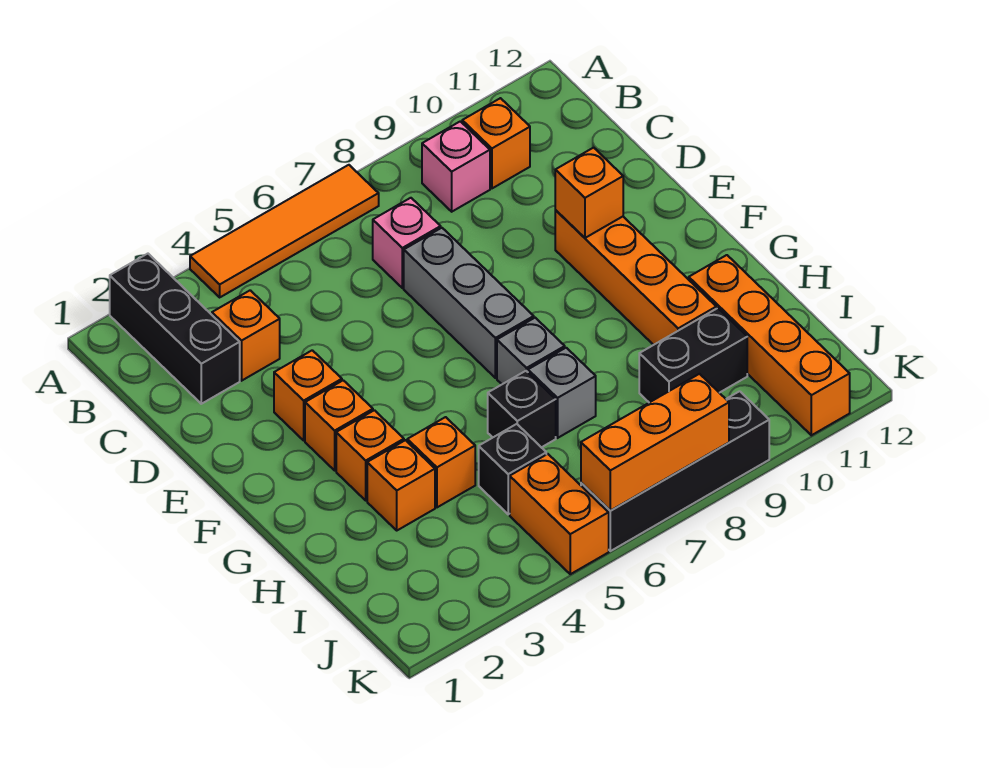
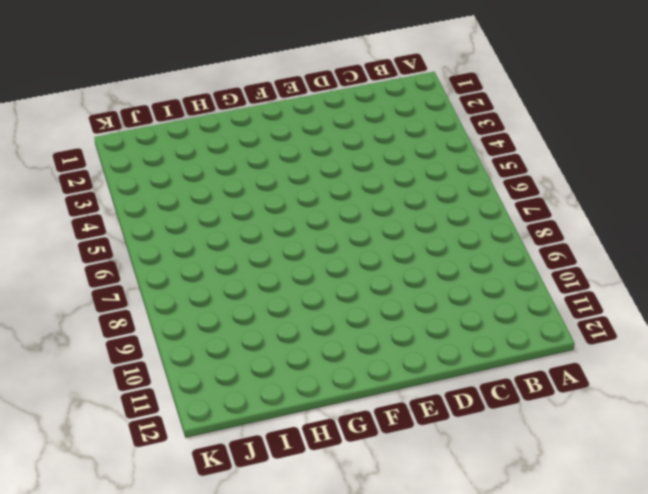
none -> black 1x3 brick [110,254,240,404]
none -> orange 1x4 tile [190,165,379,297]
none -> pink 1x1 brick [422,121,490,212]

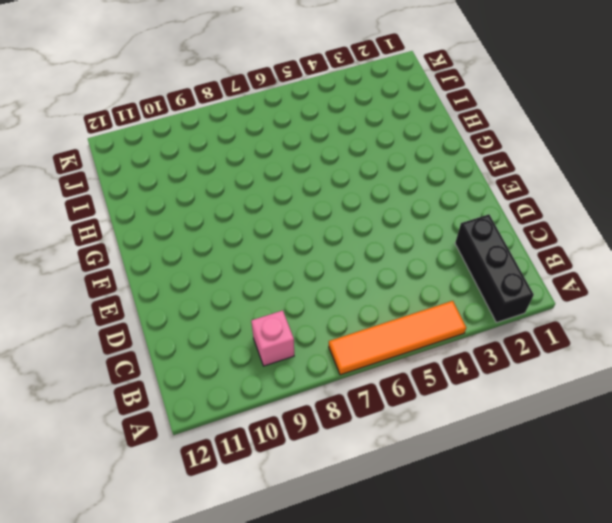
none -> orange 1x1 brick [462,98,530,188]
none -> orange 1x1 brick [212,290,280,381]
none -> pink 1x1 brick [373,198,441,288]

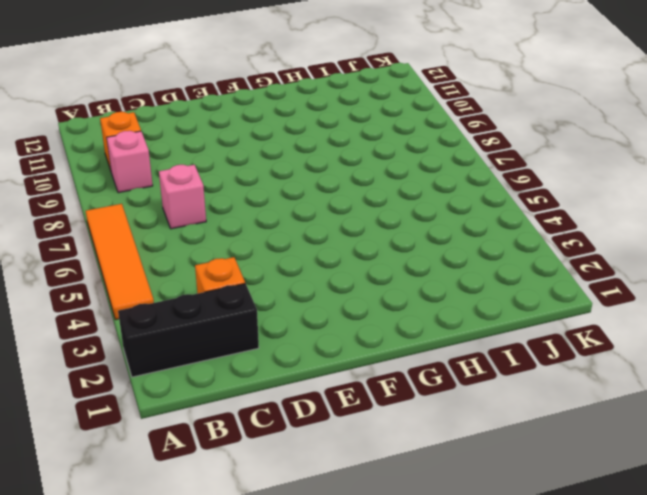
none -> grey 1x3 brick [404,228,534,378]
none -> orange 1x1 brick [274,350,342,440]
none -> orange 1x4 brick [555,210,716,345]

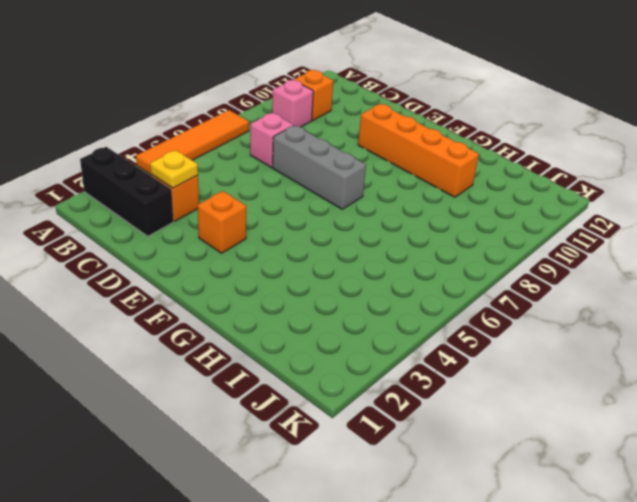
yellow 1x1 plate [150,150,198,188] -> none
none -> orange 1x1 brick [305,380,373,470]
none -> orange 1x1 brick [336,410,404,500]
none -> grey 1x1 brick [497,318,565,384]

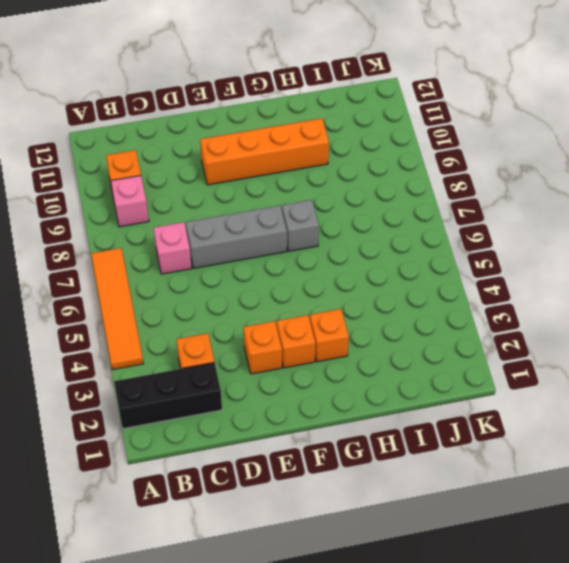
none -> orange 1x1 brick [367,440,435,530]
none -> orange 1x1 brick [407,417,475,507]
none -> black 1x1 brick [488,371,556,447]

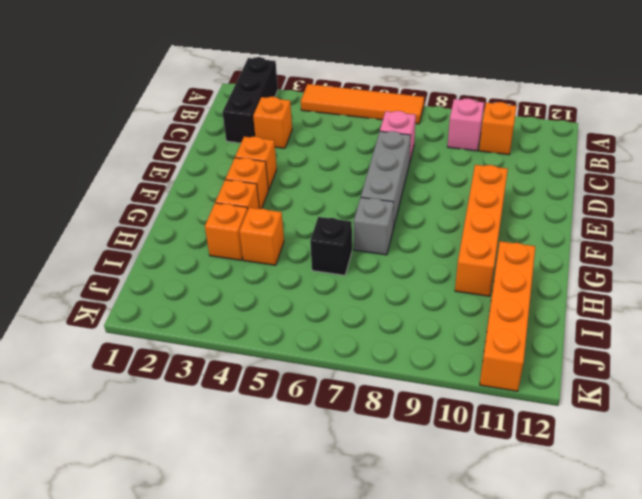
none -> grey 1x1 brick [528,348,596,438]
none -> black 1x1 brick [479,424,546,514]
none -> black 1x2 brick [639,308,747,403]

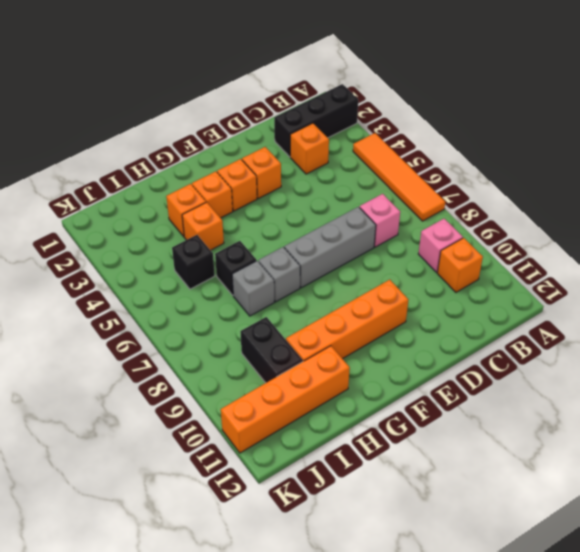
none -> orange 1x2 brick [510,454,609,574]
none -> black 1x4 brick [581,391,769,551]
none -> orange 1x1 brick [555,148,623,238]

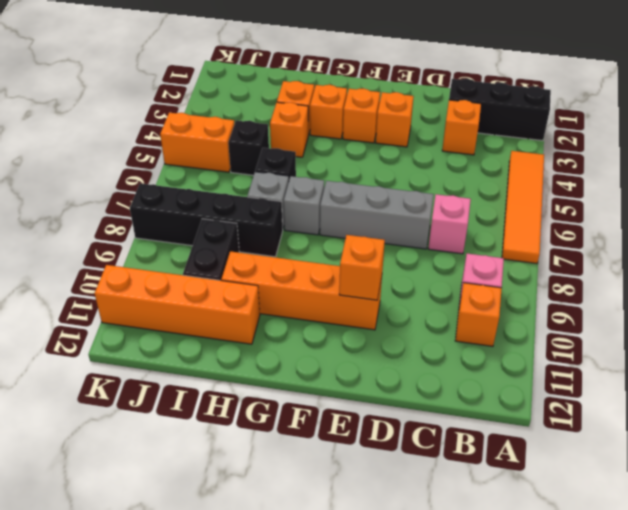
black 1x4 brick [130,183,283,257] -> black 1x4 brick turned to [581,391,769,551]
none -> orange 1x3 brick [581,374,729,511]

